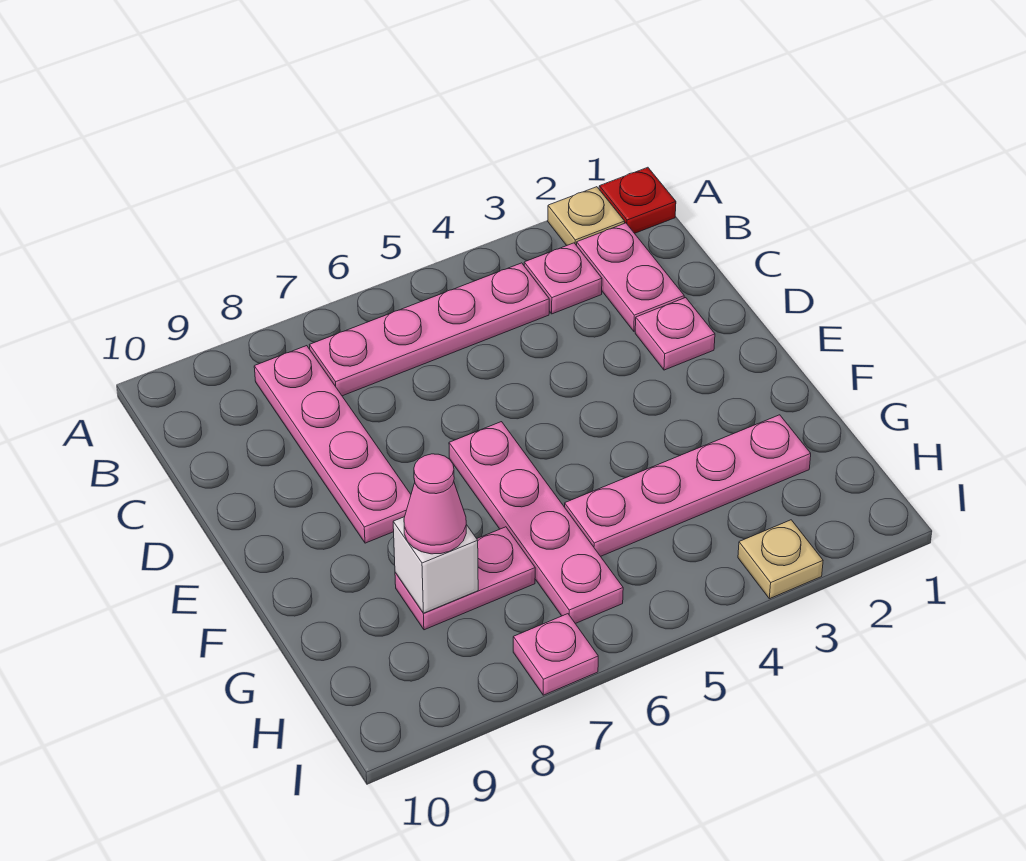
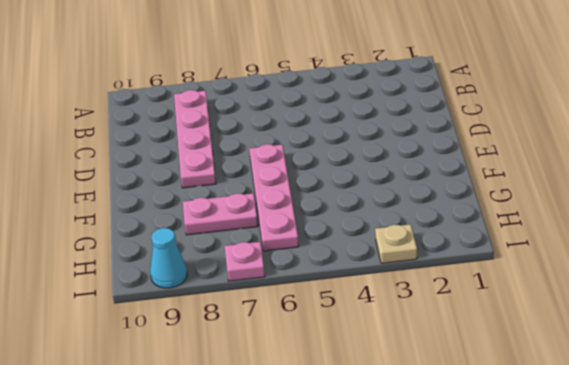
cyan 1x1 cone [150,228,187,288] -> none
none -> red 1x1 plate [599,167,676,233]
none -> tan 1x1 plate [548,187,625,246]
none -> pink 1x2 plate [577,223,684,331]

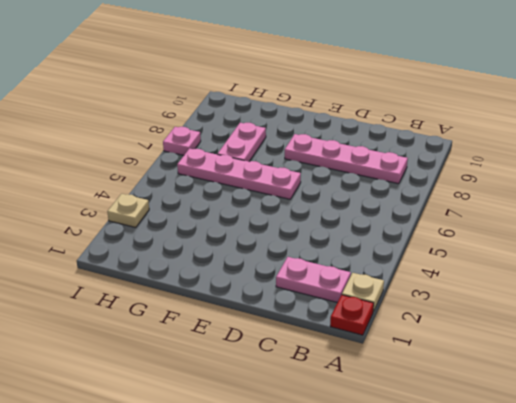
none -> pink 1x1 plate [524,243,602,314]
none -> pink 1x4 plate [310,263,549,396]
none -> pink 1x1 plate [635,298,715,370]

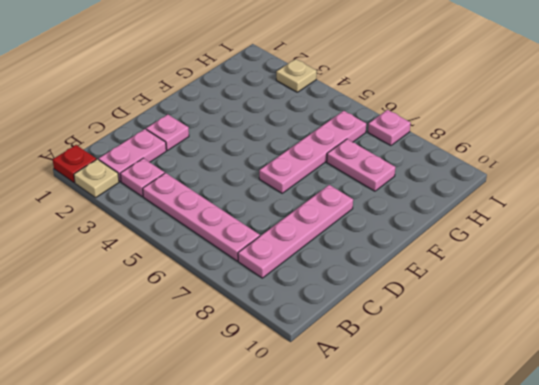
none -> pink 1x4 plate [565,415,811,556]
none -> white 1x1 brick [393,517,478,613]
none -> pink 1x1 cone [404,454,466,554]

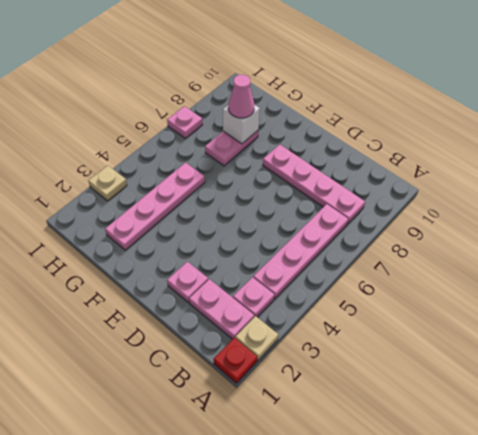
none -> pink 1x4 plate [449,422,623,624]

